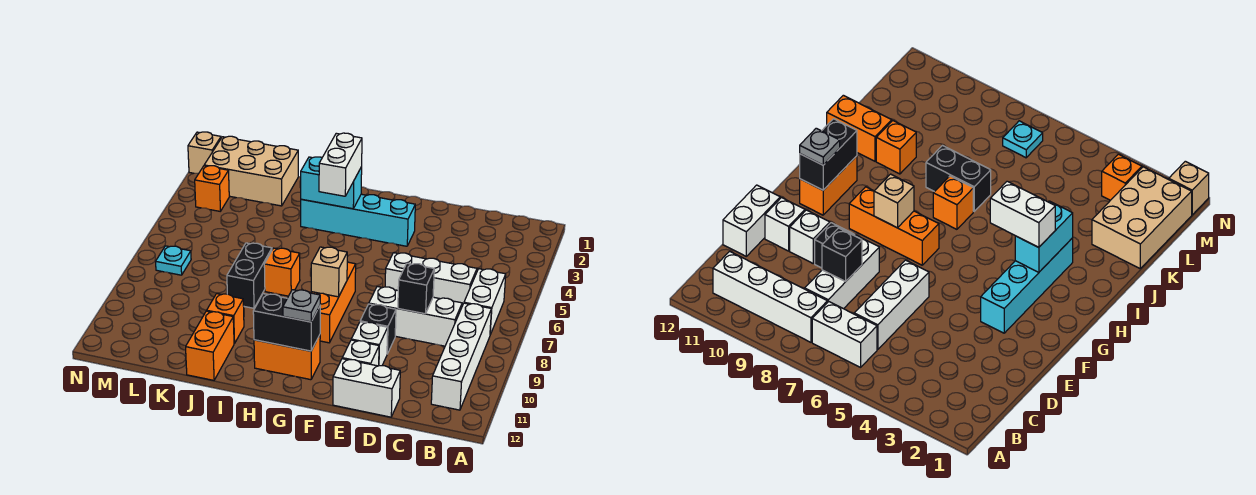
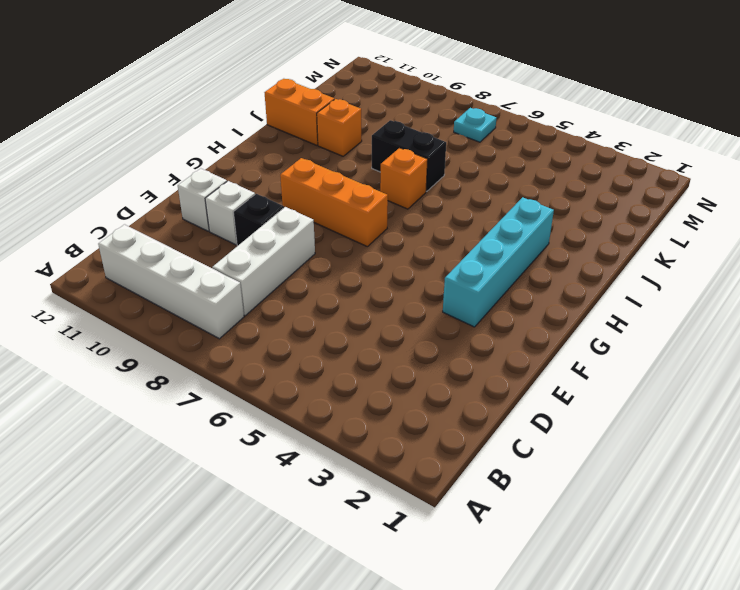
none -> white 1x2 brick [464,269,506,334]
none -> white 1x3 brick [385,253,477,306]
none -> white 1x2 brick [333,359,400,417]

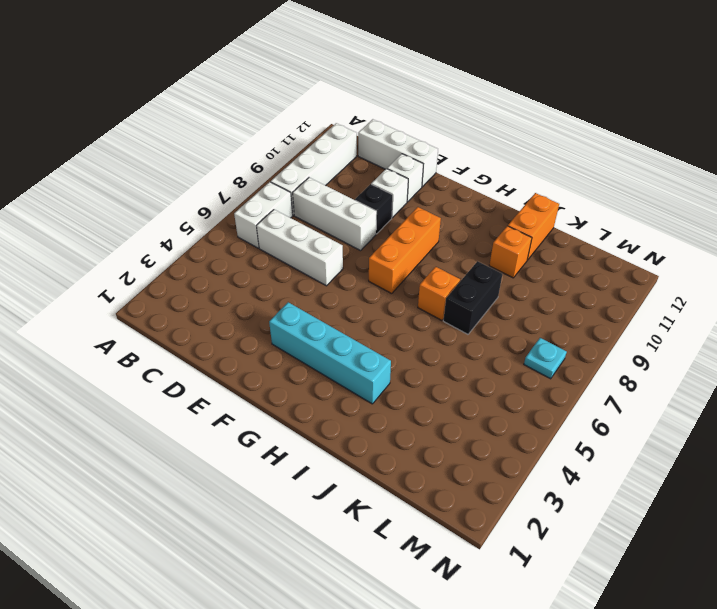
white 1x3 brick [358,119,438,187] -> white 1x2 brick [333,359,400,417]
none -> orange 1x2 brick [254,335,320,380]
none -> tan 2x3 brick [204,136,298,206]
none -> orange 1x1 brick [195,166,229,211]

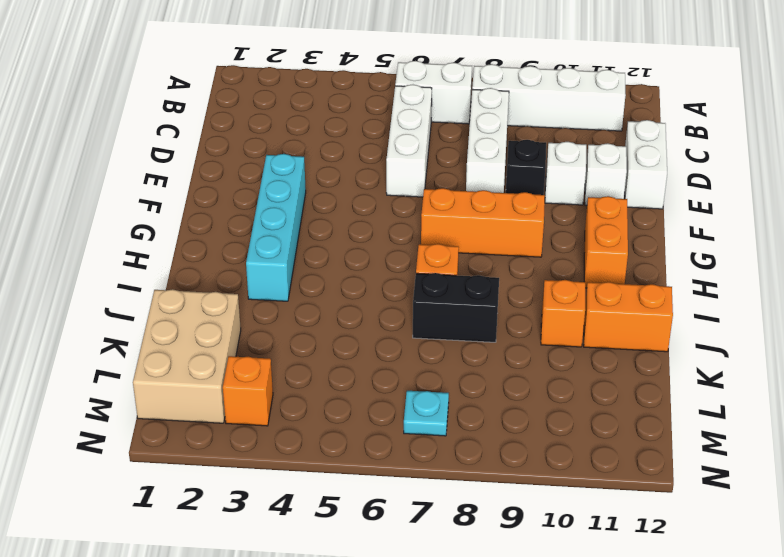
none -> tan 1x1 brick [188,132,221,173]
none -> black 1x1 brick [398,263,434,314]
none -> tan 1x1 brick [311,247,347,297]

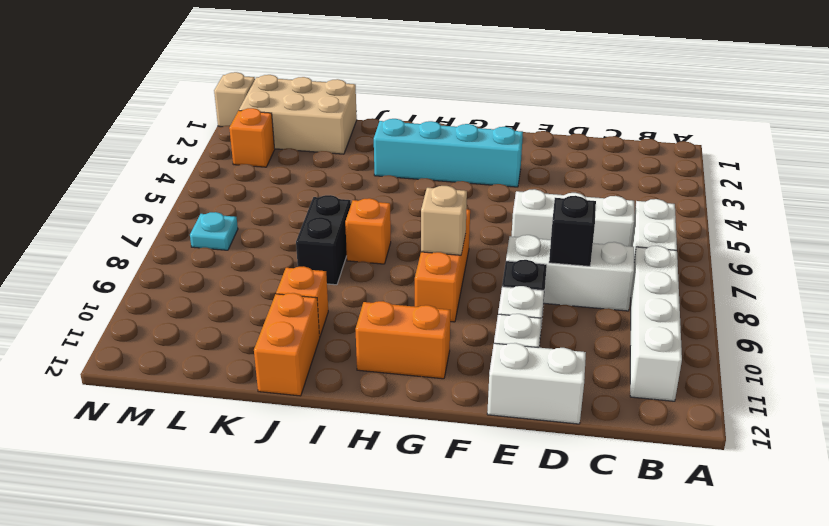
none -> black 1x2 brick [253,294,320,351]
none -> cyan 1x2 brick [301,157,362,209]
none -> grey 1x1 plate [283,290,320,322]

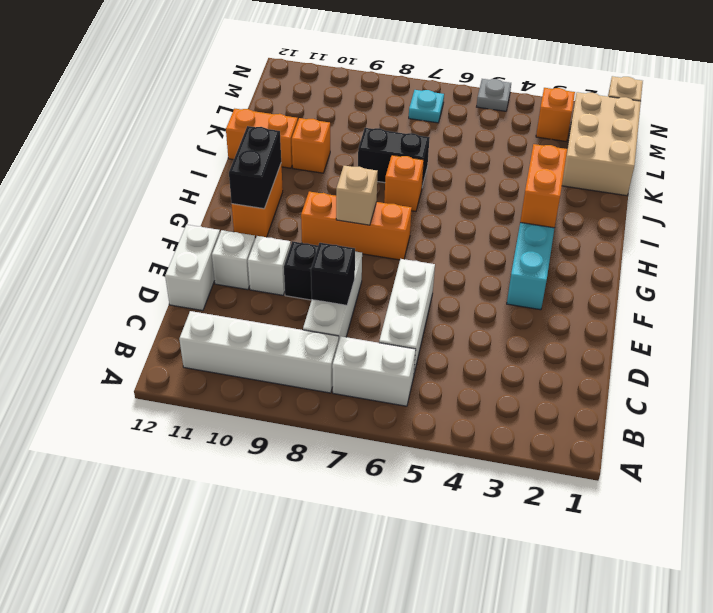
orange 1x2 brick [520,144,567,228] -> cyan 1x2 brick [301,157,362,209]
grey 1x1 plate [477,79,511,111] -> grey 1x1 plate moved to [283,290,320,322]
none -> white 1x2 brick [319,133,362,196]

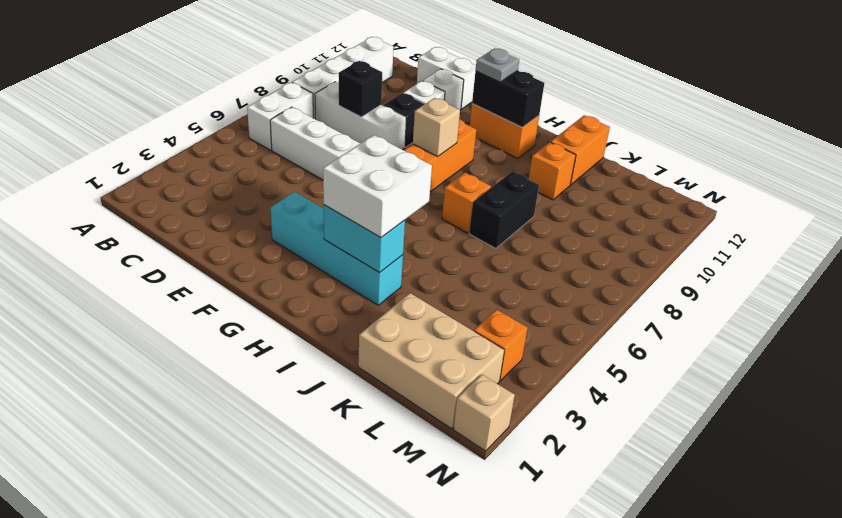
white 2x2 brick [323,135,432,238] -> white 1x2 brick [319,133,362,196]
none -> cyan 1x1 plate [156,246,191,275]

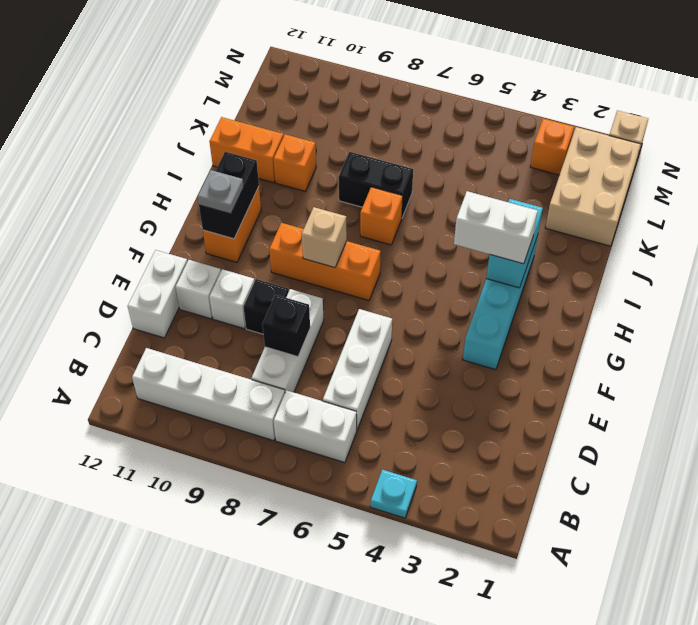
cyan 1x1 plate [370,470,417,518] -> cyan 1x1 plate moved to [156,246,191,275]

